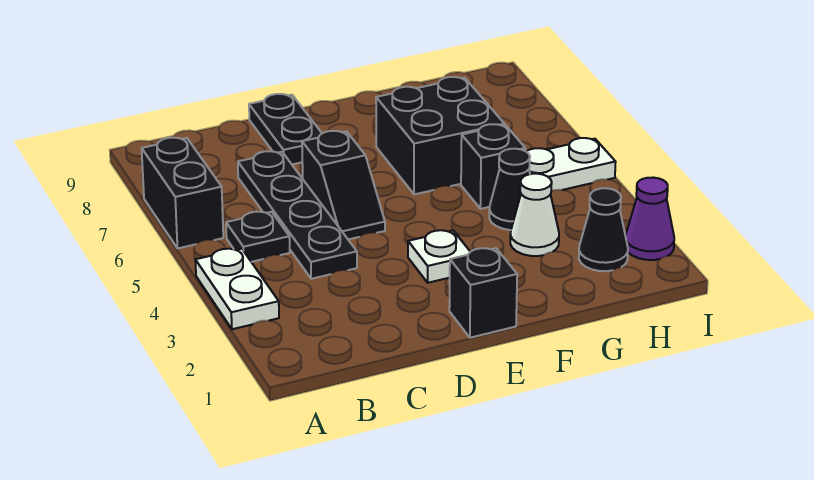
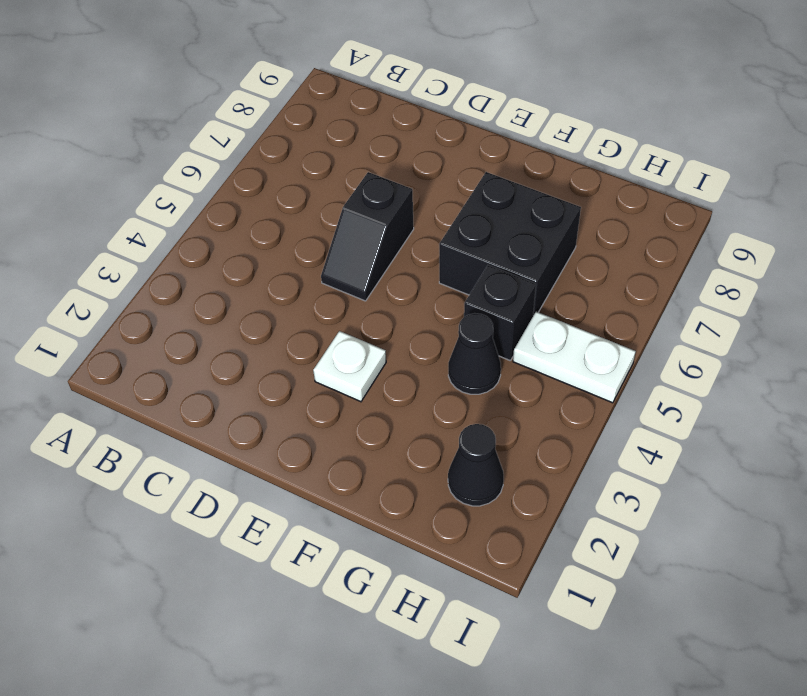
none -> white 1x2 plate [195,249,279,329]
none -> black 1x2 brick [142,138,223,248]
none -> black 1x1 plate [226,212,290,262]

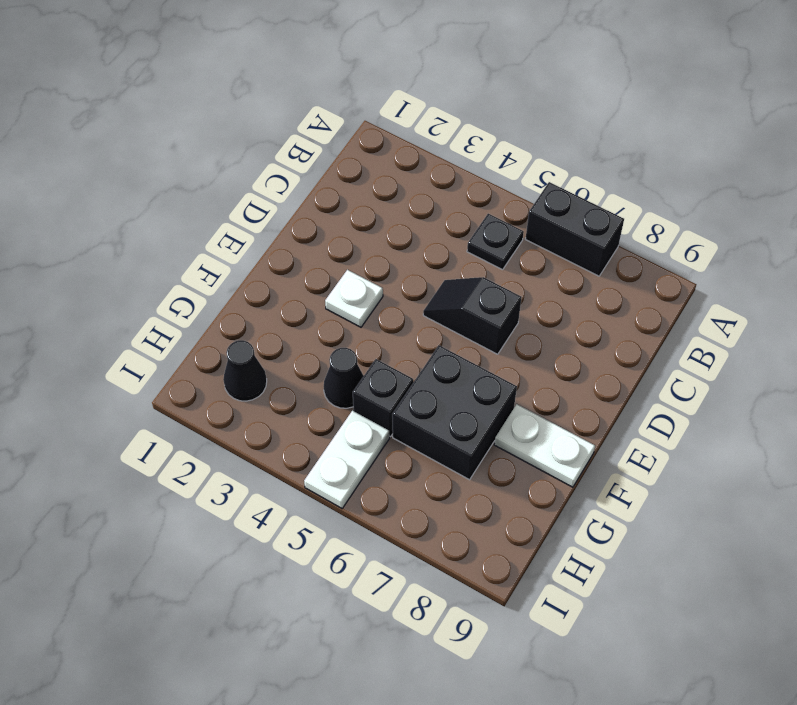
white 1x2 plate [494,404,595,487] -> white 1x2 plate moved to [195,249,279,329]
none -> black 1x4 plate [238,151,357,279]
none -> black 1x2 plate [249,94,322,164]
none -> black 1x1 brick [449,248,517,338]

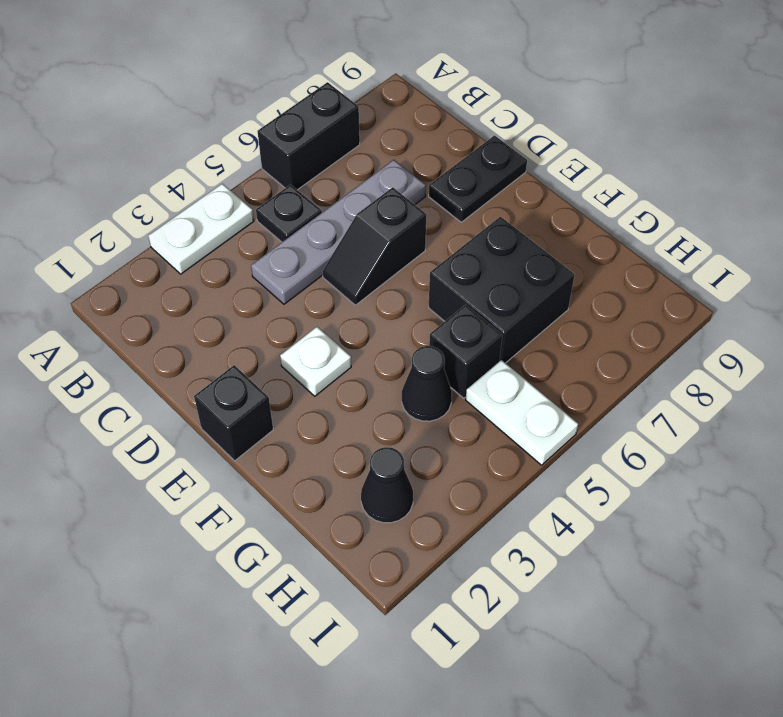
grey 1x4 plate [251,160,426,304] -> black 1x4 plate [238,151,357,279]
none -> white 1x1 cone [510,174,559,256]
none -> purple 1x1 cone [626,178,674,260]

